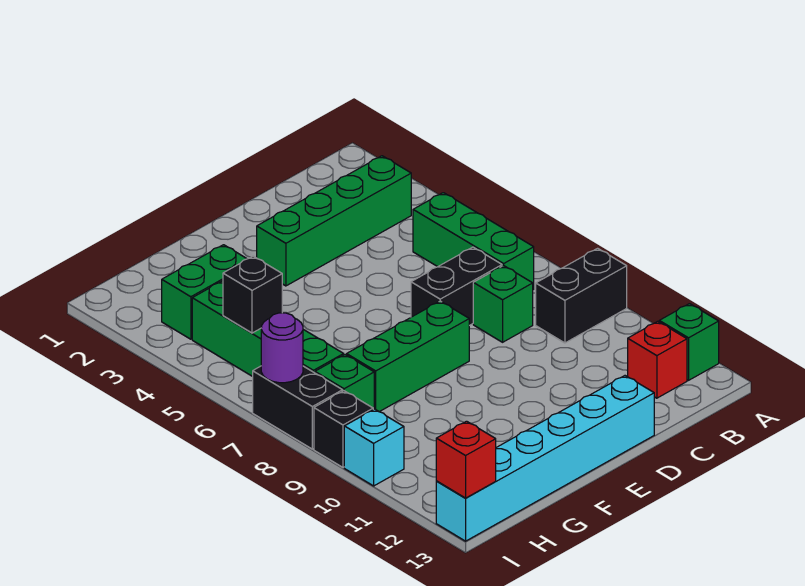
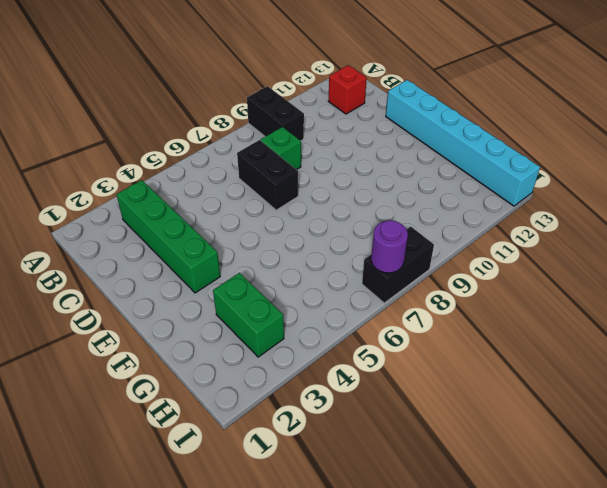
none -> green 1x1 brick [659,304,719,380]
none -> green 1x3 brick [413,193,534,289]
none -> green 1x3 brick [347,301,469,412]

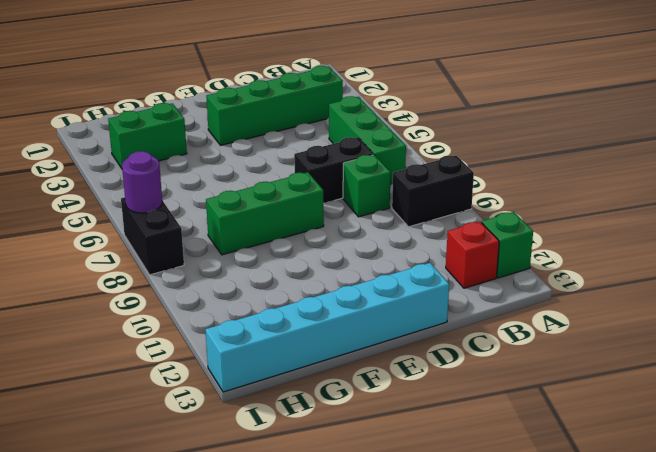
none -> green 1x4 brick [192,281,344,377]
none -> green 1x1 brick [315,355,374,410]
none -> black 1x1 brick [314,391,373,467]

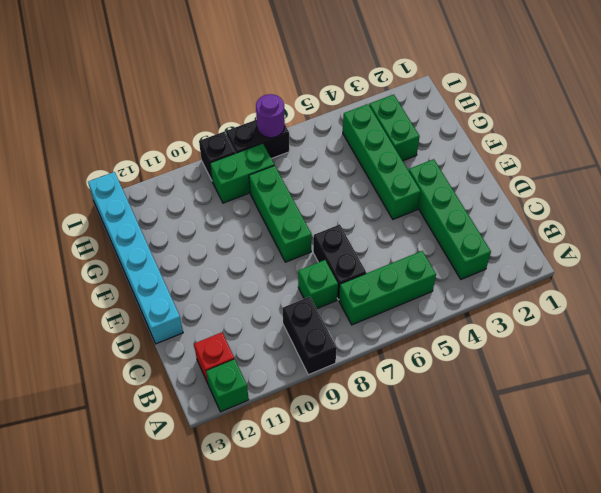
green 1x4 brick [343,104,421,219] -> green 1x4 brick turned to [192,281,344,377]
green 1x2 brick [210,143,274,203] -> green 1x1 brick [315,355,374,410]
none -> cyan 1x1 brick [344,409,404,486]
none -> black 1x1 brick [223,256,282,333]
none -> red 1x1 brick [436,421,496,498]

